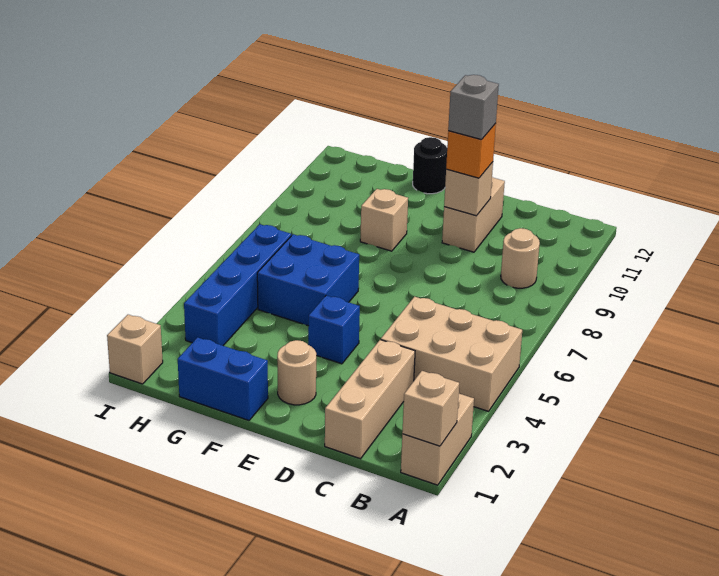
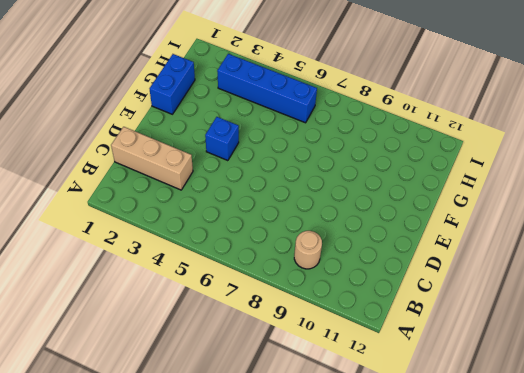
none -> tan 1x2 brick [401,394,474,485]
none -> tan 2x3 brick [381,296,522,411]
none -> tan 1x2 brick [442,177,505,252]

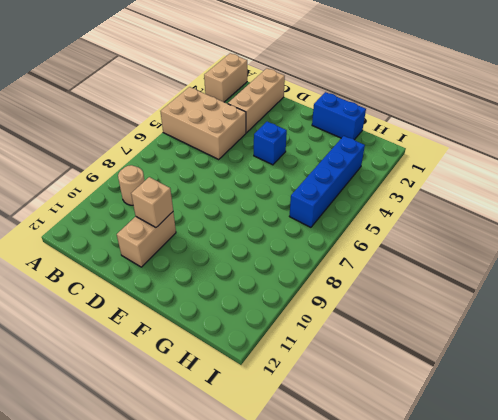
none -> tan 1x1 round brick [277,340,316,405]
none -> blue 2x2 brick [257,234,359,326]
none -> tan 1x1 brick [360,189,408,251]

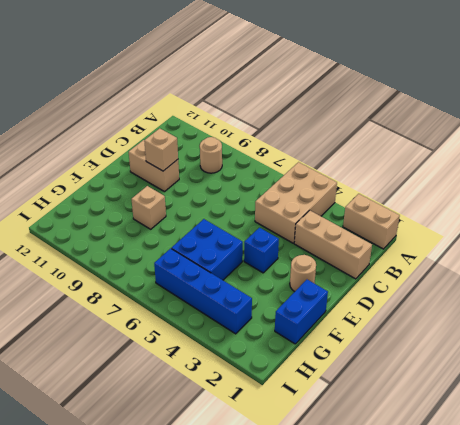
none -> black 1x1 round brick [413,137,447,194]
none -> tan 1x1 brick [107,315,163,384]
none -> tan 1x1 brick [402,371,459,446]

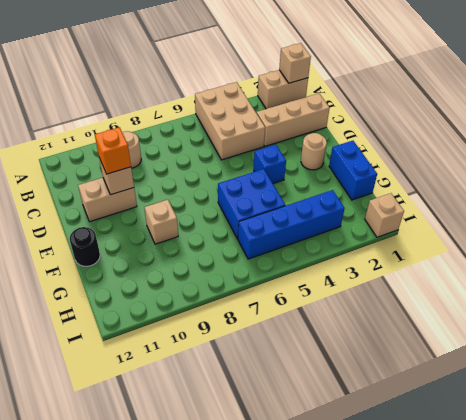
none -> grey 1x1 brick [448,75,499,140]

